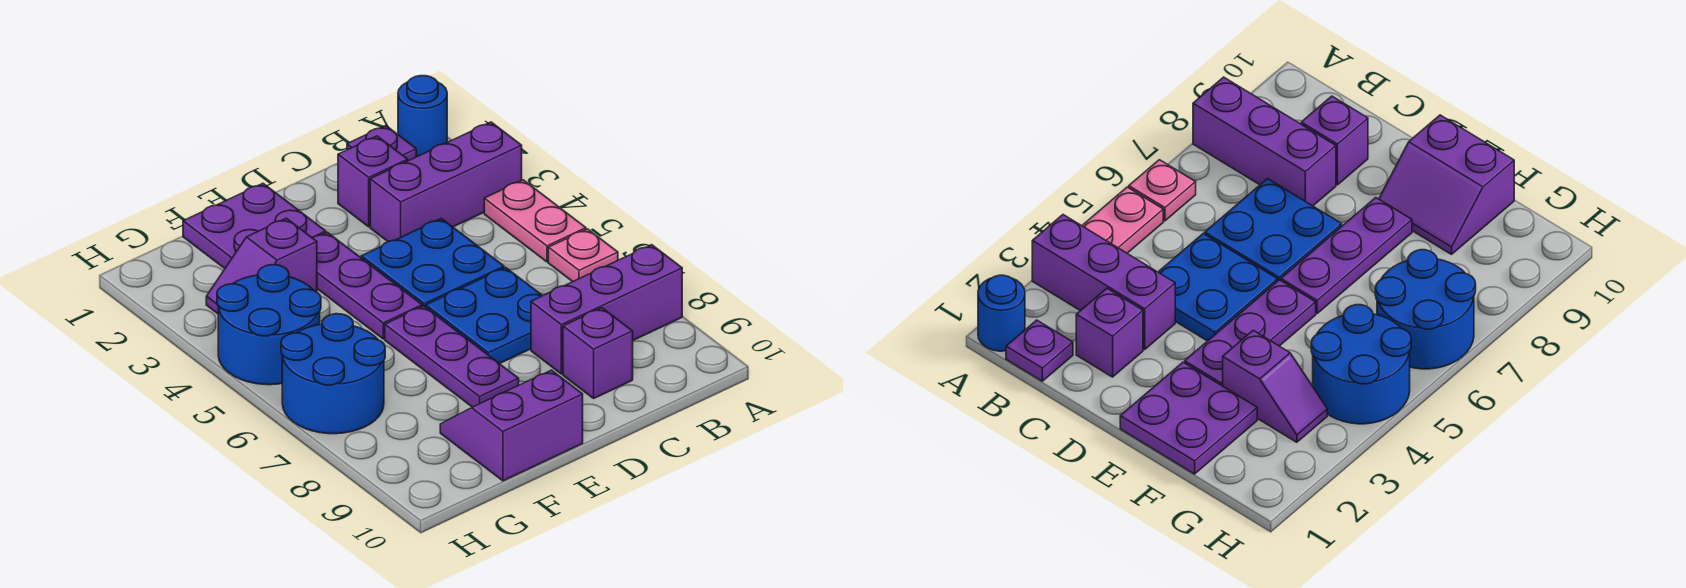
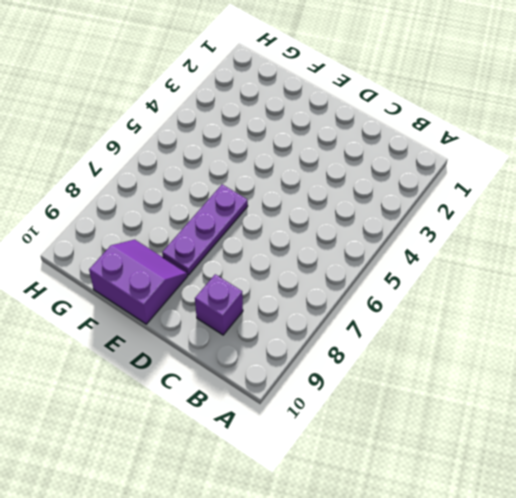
none -> blue 1x1 round brick [398,76,447,157]
none -> purple 1x3 brick [370,122,522,241]
none -> pink 1x2 plate [484,180,586,262]

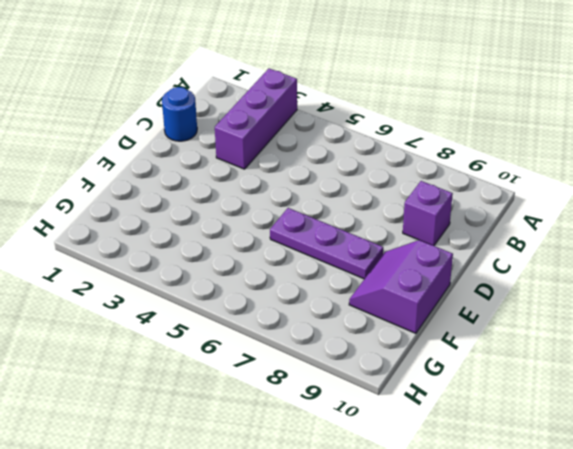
blue 1x1 round brick [162,87,197,141] -> blue 1x1 round brick moved to [398,76,447,157]
none -> pink 1x2 plate [484,180,586,262]
none -> pink 1x1 plate [548,229,618,282]
none -> purple 1x3 brick [531,245,682,374]

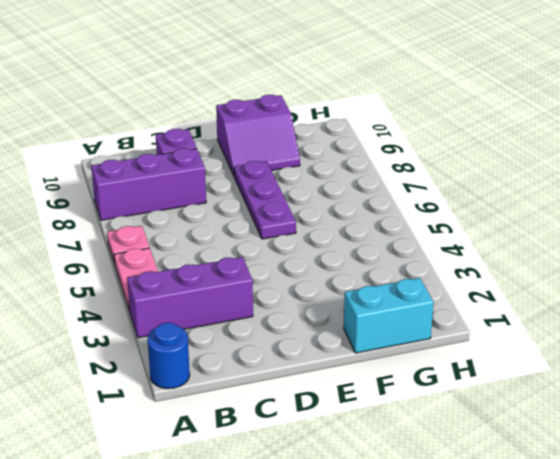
cyan 1x2 brick [344,278,434,353] -> purple 2x2 plate [183,183,326,268]
none -> purple 1x1 plate [347,126,416,161]
none -> purple 1x1 brick [338,136,408,227]
none -> blue 2x2 plate [361,218,504,307]

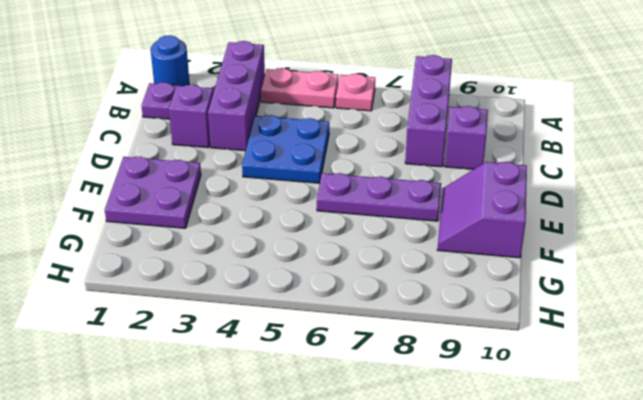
none -> blue 2x2 plate [426,268,542,364]
none -> purple 1x3 plate [312,232,422,339]
none -> purple 1x2 slope [206,218,317,314]

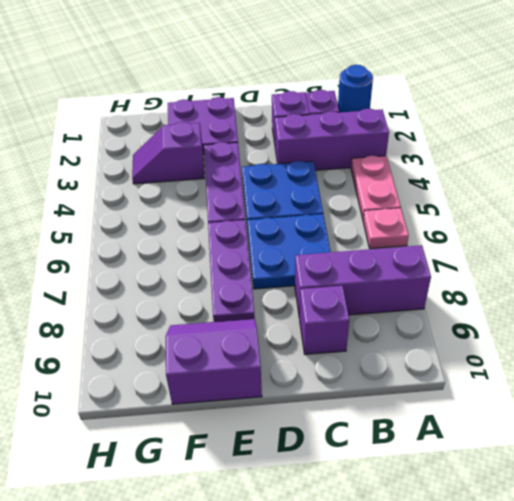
none -> blue 2x2 round brick [217,265,321,385]
none -> blue 2x2 round brick [281,314,385,434]

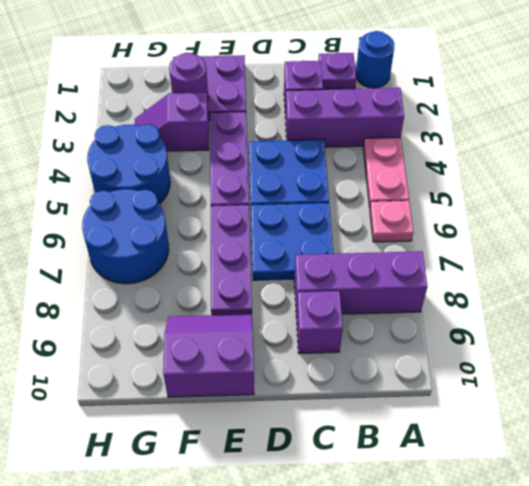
purple 1x1 round brick [169,53,208,100] -> none

